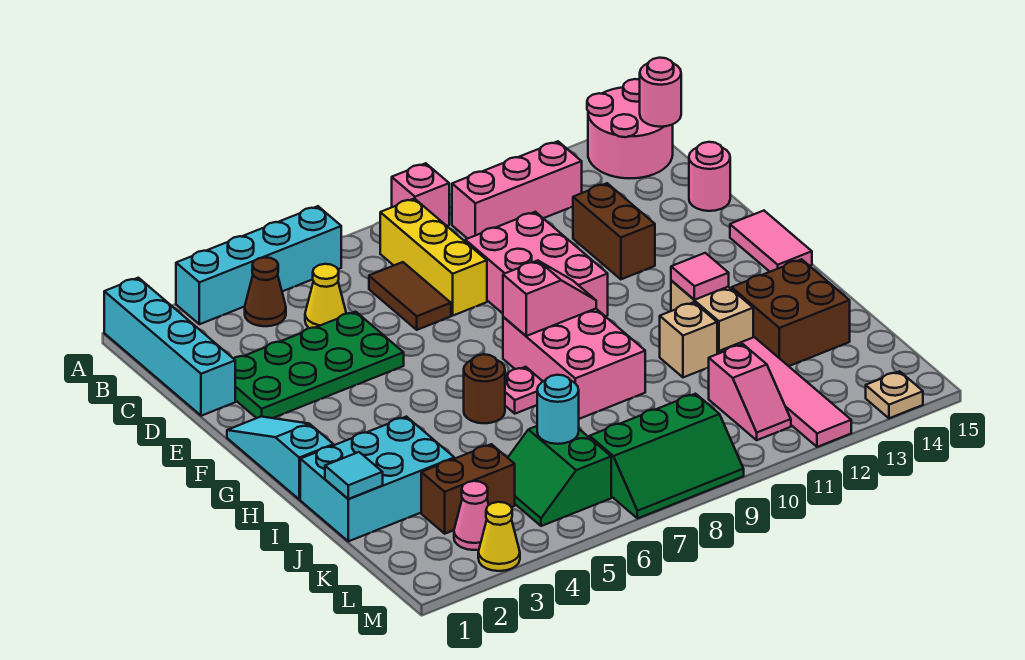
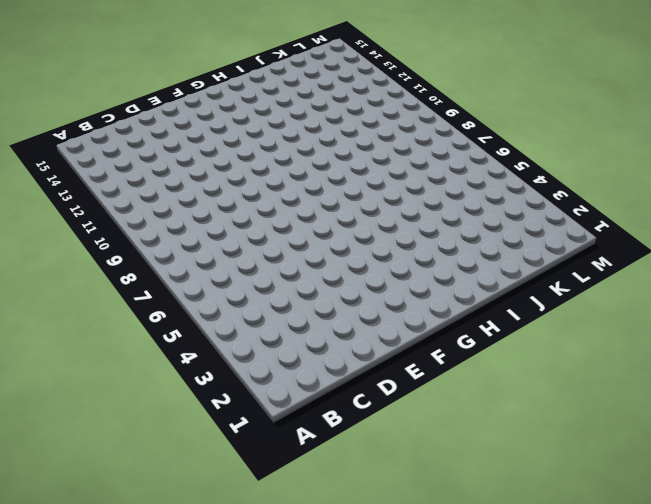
none -> cyan 1x4 brick [104,278,235,416]
none -> cyan 1x4 brick [176,206,341,324]
none -> pink 1x1 brick [392,163,449,226]
none -> pink 2x2 round brick [587,79,673,178]

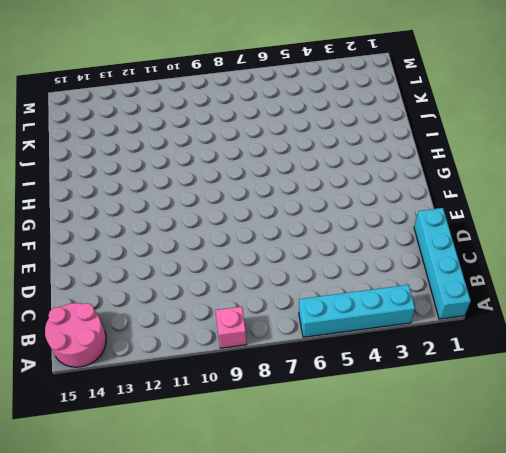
none -> brown 1x1 cone [245,257,286,326]
none -> yellow 1x3 brick [380,199,487,315]
none -> pink 1x3 brick [452,141,582,239]
none -> yellow 1x1 cone [305,264,346,328]

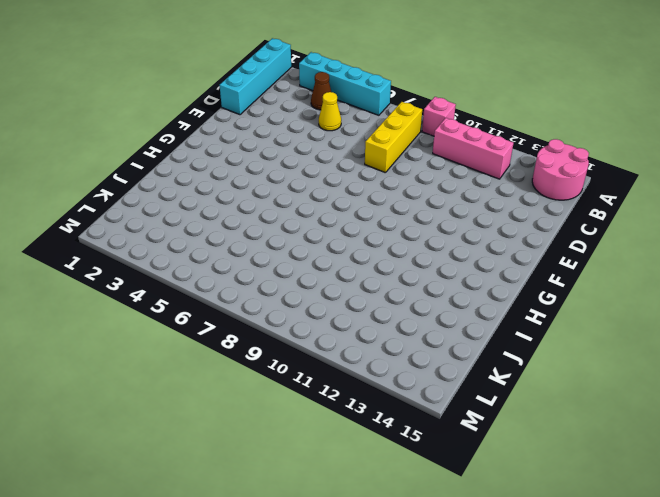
none -> brown 1x2 tile [369,262,451,330]
none -> green 2x4 plate [233,312,404,418]
none -> pink 2x3 brick [465,212,608,316]
none -> brown 1x2 brick [573,183,655,279]

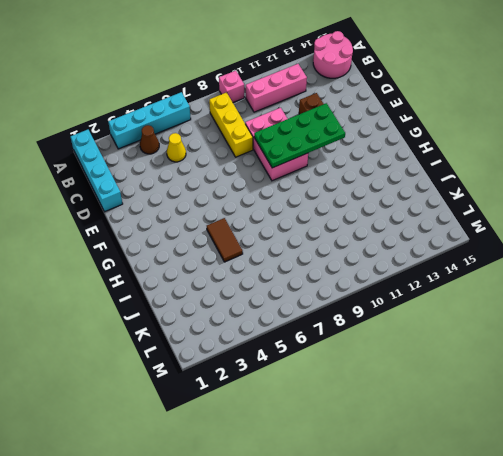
green 2x4 plate [254,103,345,168] -> green 2x4 plate moved to [233,312,404,418]
brown 1x2 tile [207,218,243,262] -> brown 1x2 tile moved to [369,262,451,330]
none -> pink 1x1 round brick [689,142,730,211]
none -> cyan 1x3 slope [227,416,333,499]
none -> pink 1x2 tile [730,211,812,272]
none -> pink 2x3 brick [503,309,645,419]

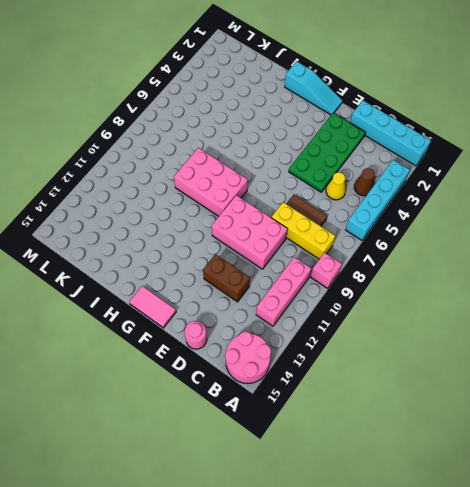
none -> brown 1x1 round brick [464,354,505,423]
none -> pink 1x1 plate [505,367,543,414]
none -> tan 1x2 brick [671,280,753,354]
none -> cyan 2x3 brick [300,417,454,541]

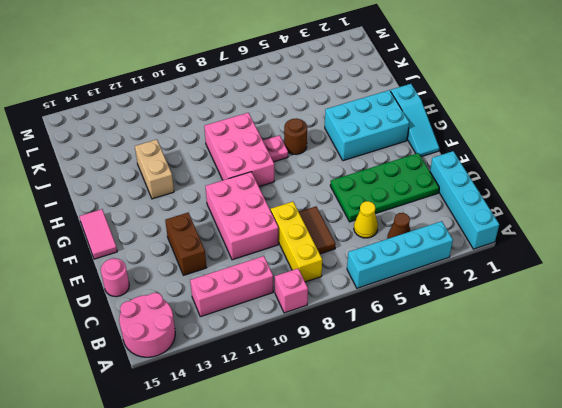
cyan 2x3 brick [325,90,409,161] -> cyan 2x3 brick moved to [300,417,454,541]
none -> tan 1x1 brick [660,302,717,377]
none -> brown 2x2 brick [732,259,850,366]
none -> pink 1x4 tile [720,337,851,447]
none -> brown 1x2 brick [421,444,515,534]

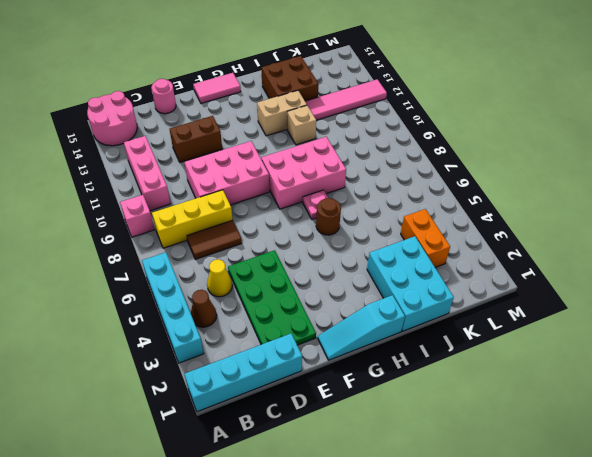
orange 1x2 brick [401,209,450,267] -> brown 1x2 brick [421,444,515,534]
none -> green 2x2 slope [508,426,611,526]
none -> pink 1x2 slope [709,344,791,440]
none -> pink 1x1 cone [454,481,489,550]
none -> green 2x3 slope [590,394,744,518]

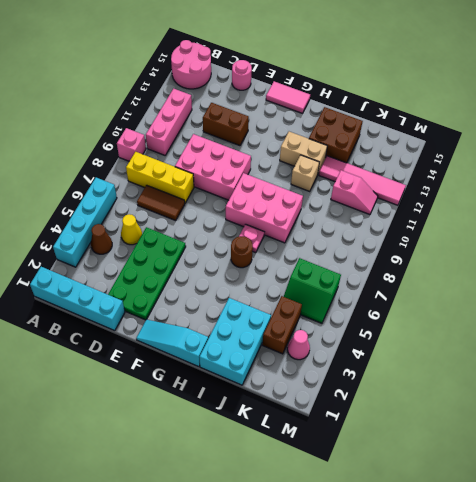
none -> green 2x3 slope [590,394,744,518]
none -> yellow 1x1 cone [478,502,520,571]
none -> tan 1x1 plate [866,371,923,418]
none -> pink 1x1 round brick [640,58,681,127]

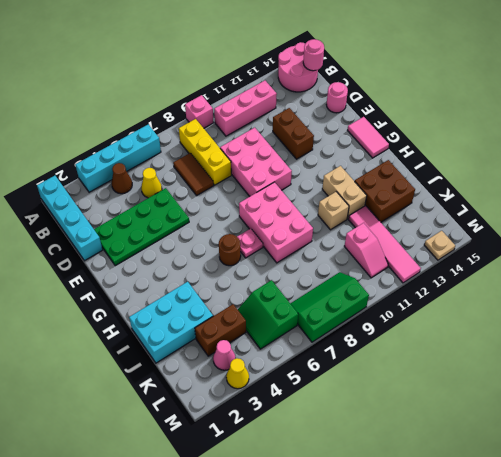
green 2x3 slope [290,272,369,342] -> green 2x3 slope turned to [590,394,744,518]
none -> cyan 1x3 slope [227,416,333,499]
none -> pink 1x2 slope [503,261,596,336]
none -> pink 1x1 tile [671,253,729,300]
none -> cyan 1x1 tile [325,452,383,499]

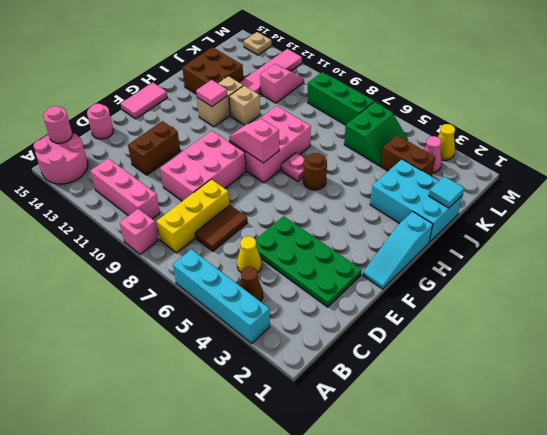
none -> cyan 1x4 brick [104,278,235,416]
none -> cyan 1x1 round brick [537,375,579,444]

